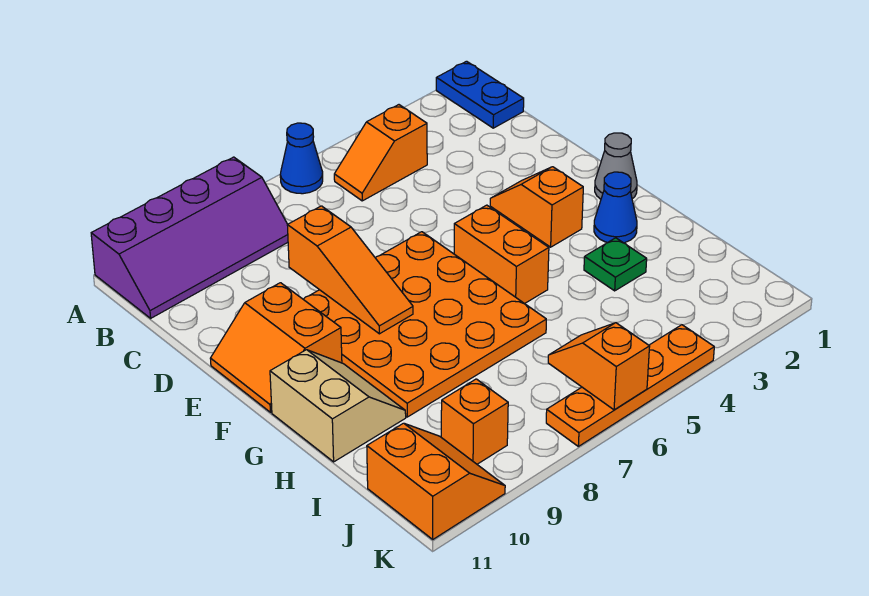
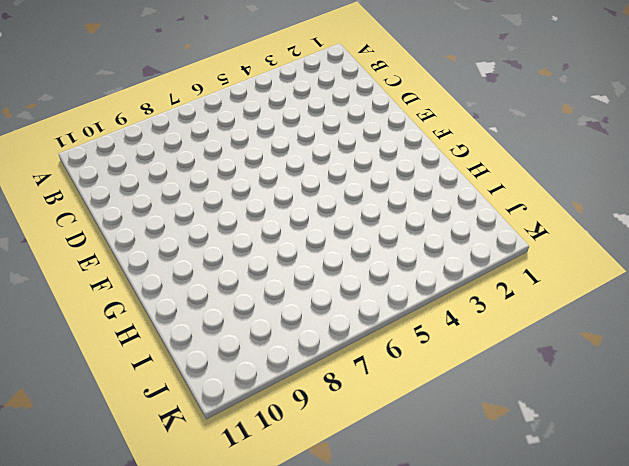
none -> blue 1x2 plate [436,61,524,128]
none -> blue 1x1 cone [280,123,323,194]
none -> purple 2x4 slope [91,157,288,318]

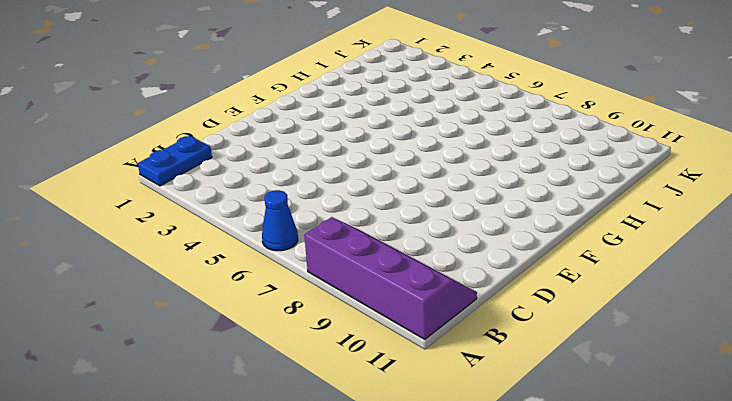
none -> orange 1x2 slope [334,105,427,201]
none -> orange 1x2 slope [490,167,583,247]
none -> orange 4x4 plate [303,232,546,417]

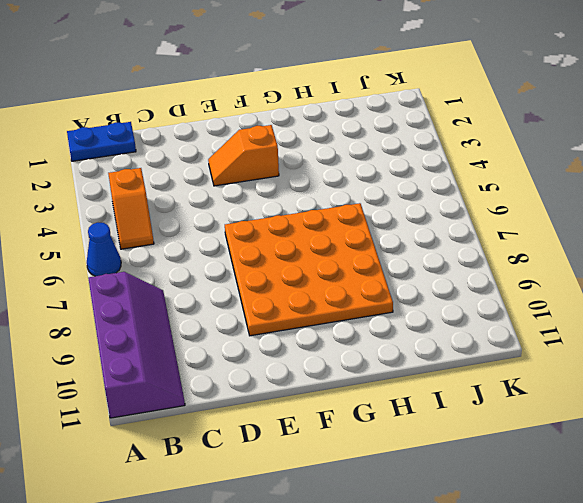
none -> orange 2x2 slope [210,283,342,412]
none -> grey 1x1 cone [595,133,637,199]
none -> orange 1x2 brick [454,205,549,304]

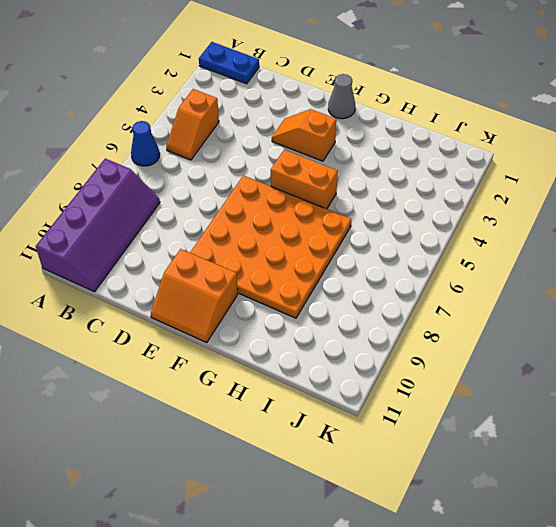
none -> blue 1x1 cone [594,172,637,243]
none -> tan 2x2 slope [270,350,406,462]
none -> green 1x1 plate [584,238,647,291]

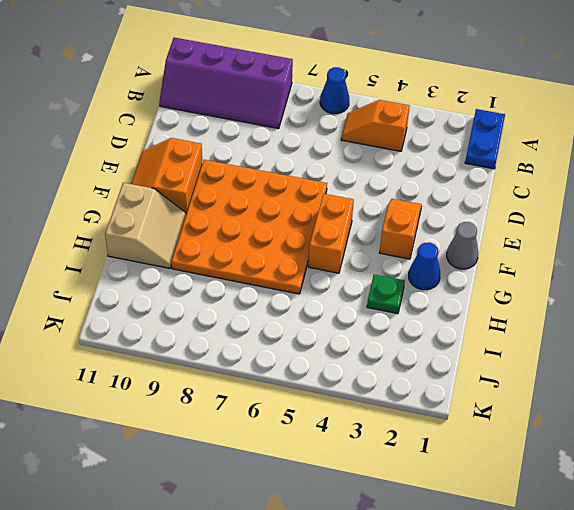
none -> orange 1x1 brick [441,379,508,464]
none -> orange 2x2 slope [367,423,505,539]
none -> orange 1x4 plate [546,325,714,446]

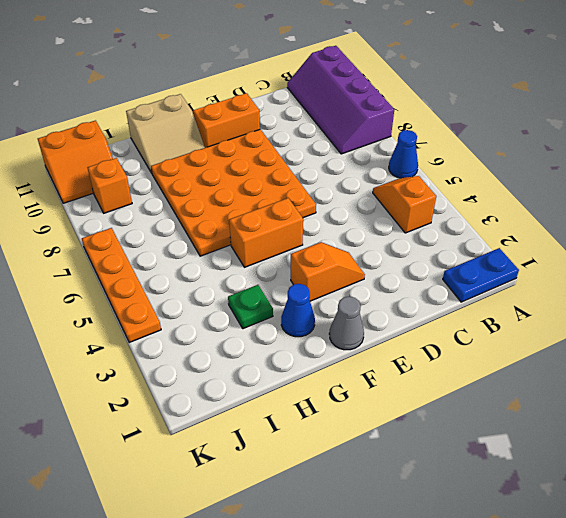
none -> orange 1x3 slope [287,206,413,334]
none -> orange 1x2 slope [548,323,650,410]

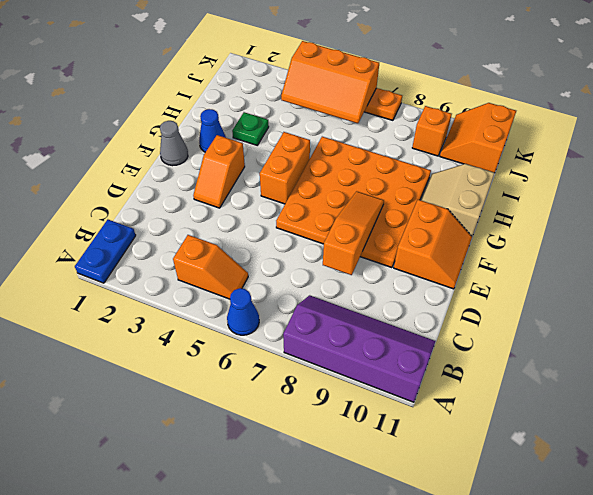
orange 2x3 slope [281,41,379,123] -> orange 1x2 slope [548,323,650,410]

